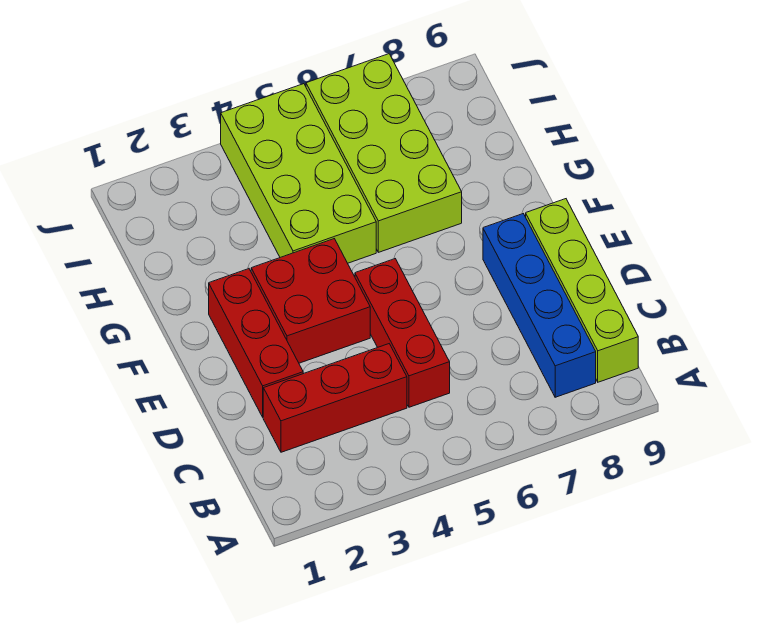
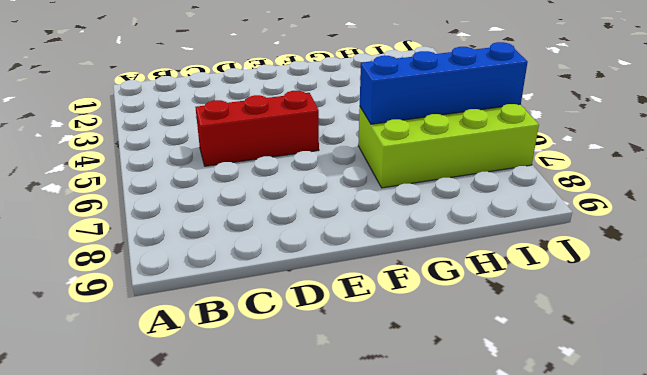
blue 1x4 brick [360,42,528,124] -> blue 1x4 brick moved to [483,214,596,397]
none -> lime 1x4 brick [526,199,638,382]
none -> red 1x3 brick [263,344,407,452]

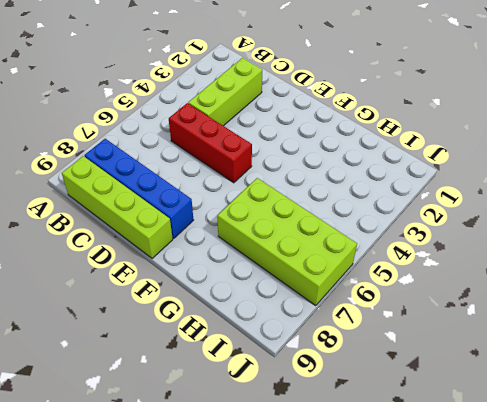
lime 1x3 brick [188,58,262,126] -> red 1x3 brick [263,344,407,452]
none -> red 1x3 brick [209,269,303,417]
none -> red 2x2 brick [251,239,370,363]

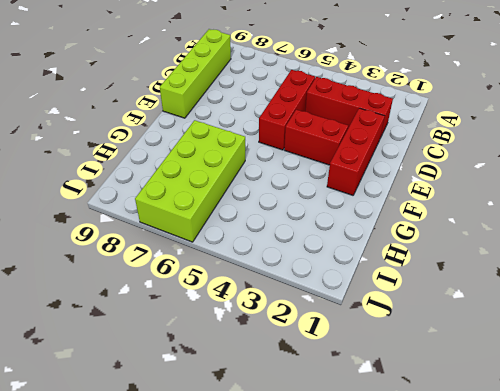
red 1x2 brick [284,110,348,165] -> red 2x2 brick [251,239,370,363]
none -> blue 1x4 brick [483,214,596,397]
none -> lime 2x4 brick [221,84,376,263]

